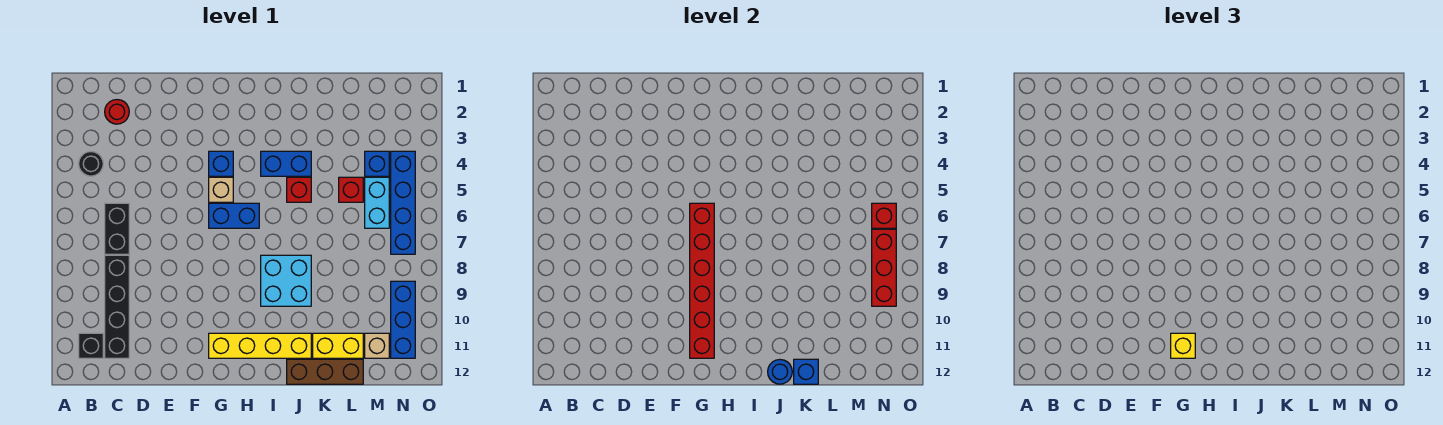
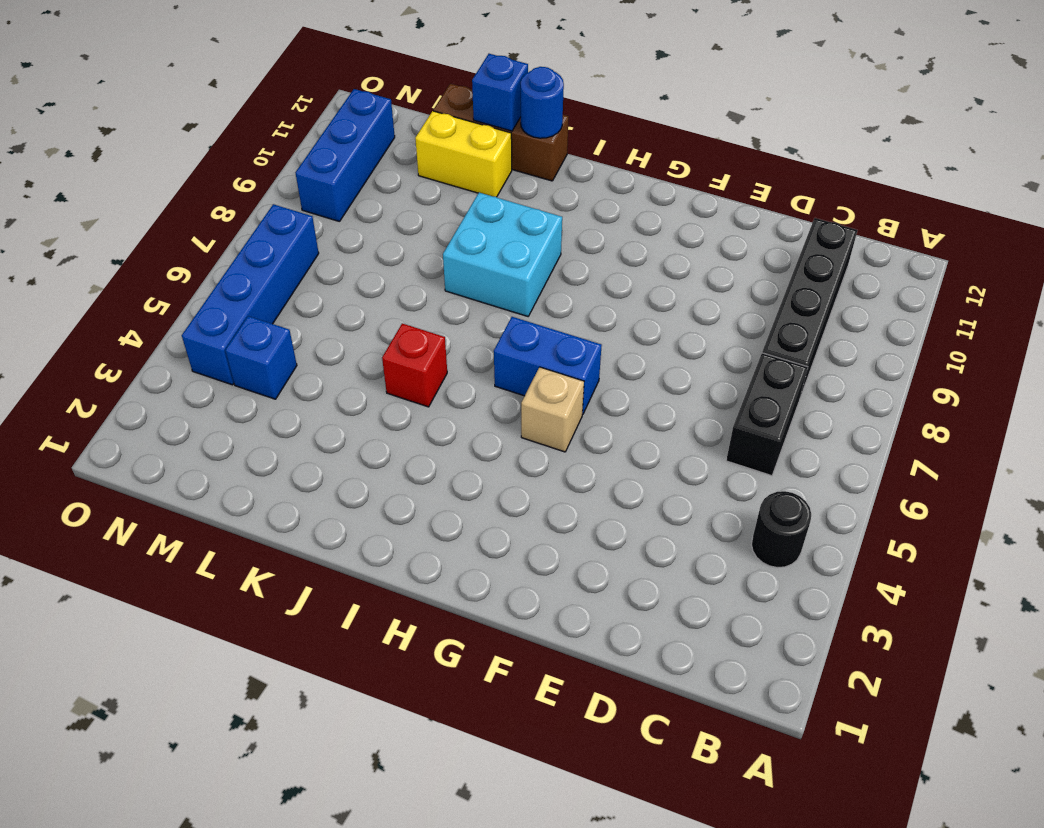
none -> black 1x1 brick [79,333,103,358]
none -> red 1x1 round brick [105,100,129,124]
none -> blue 1x1 brick [209,151,233,176]

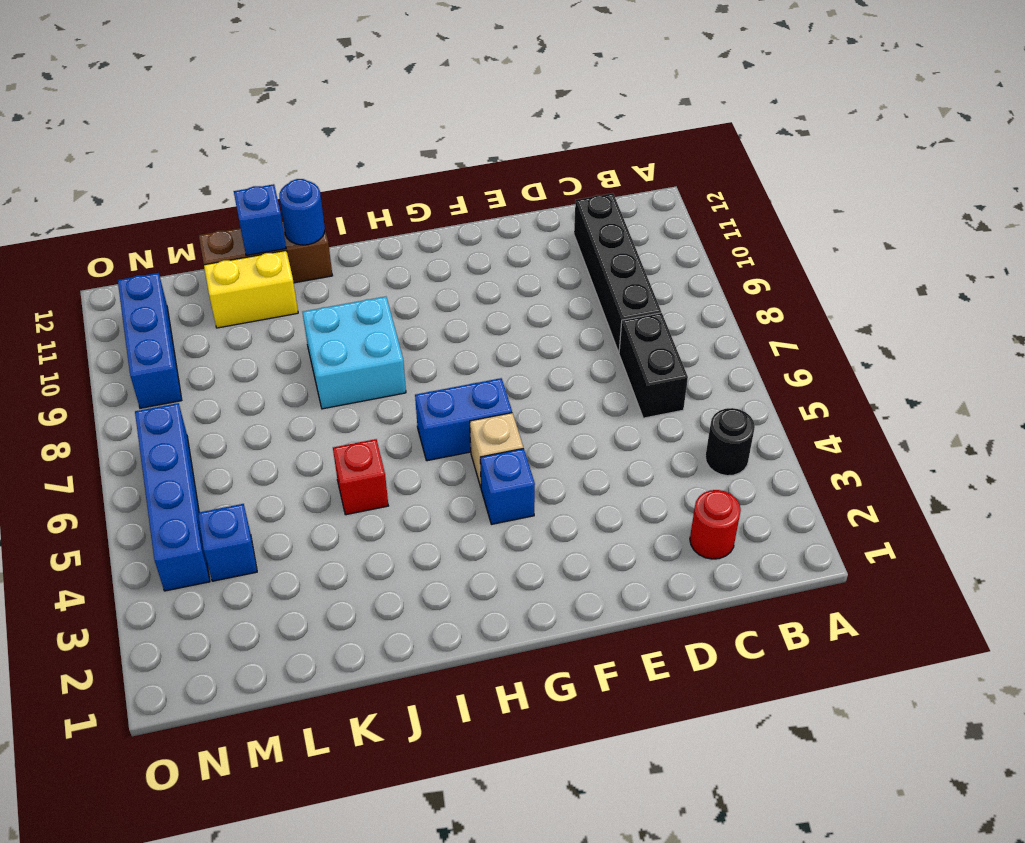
none -> black 1x1 brick [79,333,103,358]
none -> yellow 1x4 brick [209,333,311,358]
none -> blue 1x2 brick [261,151,311,176]

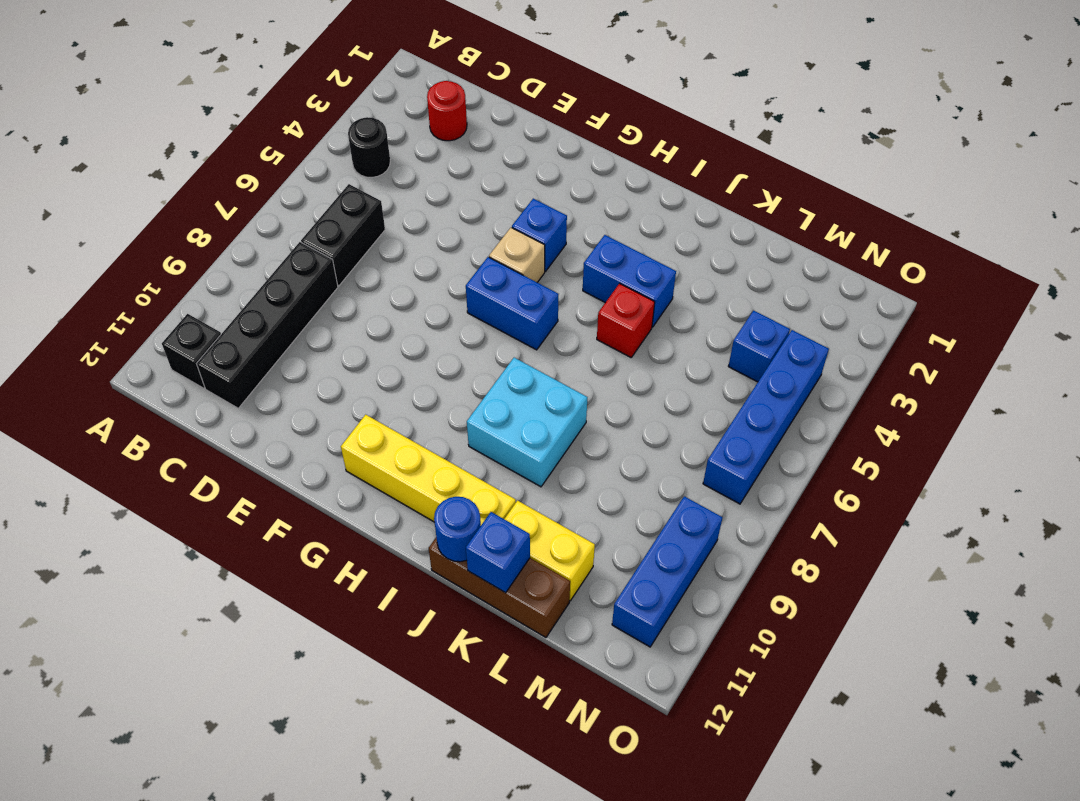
none -> red 1x1 brick [339,177,363,202]
none -> cyan 1x2 brick [365,177,389,228]
none -> tan 1x1 brick [365,333,389,358]

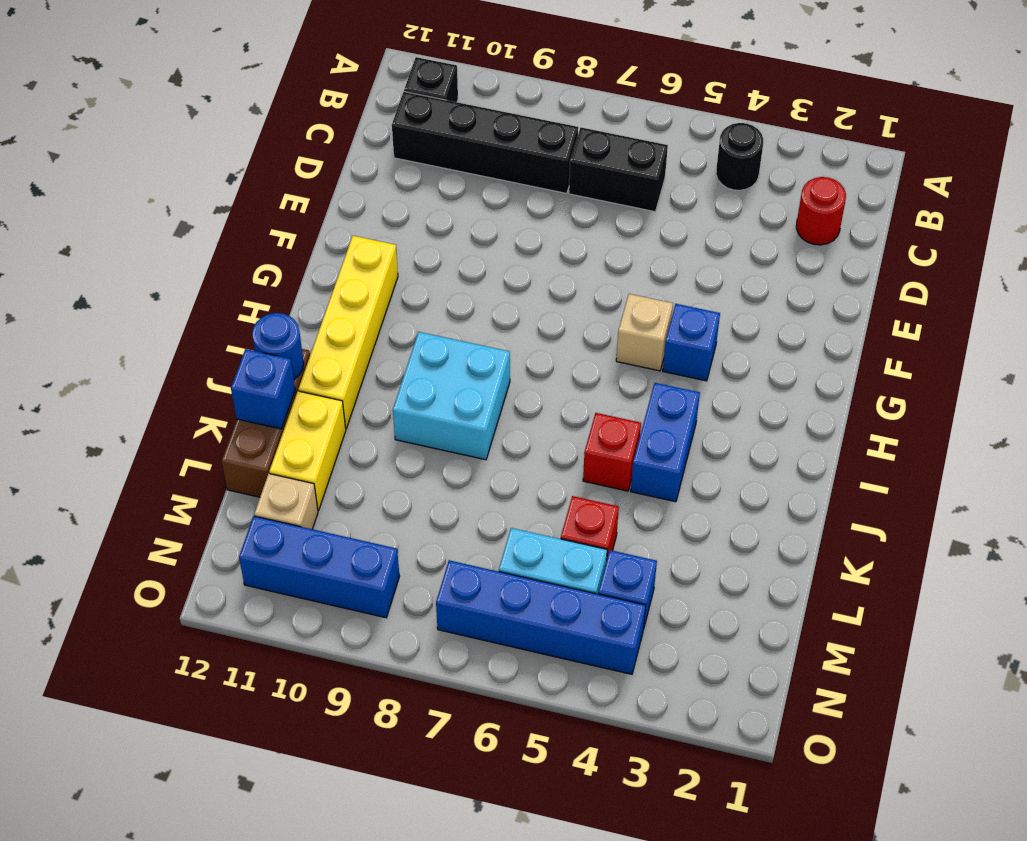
none -> blue 1x2 brick [209,203,259,228]
none -> red 1x6 brick [690,203,714,358]
none -> red 1x1 brick [872,203,896,228]

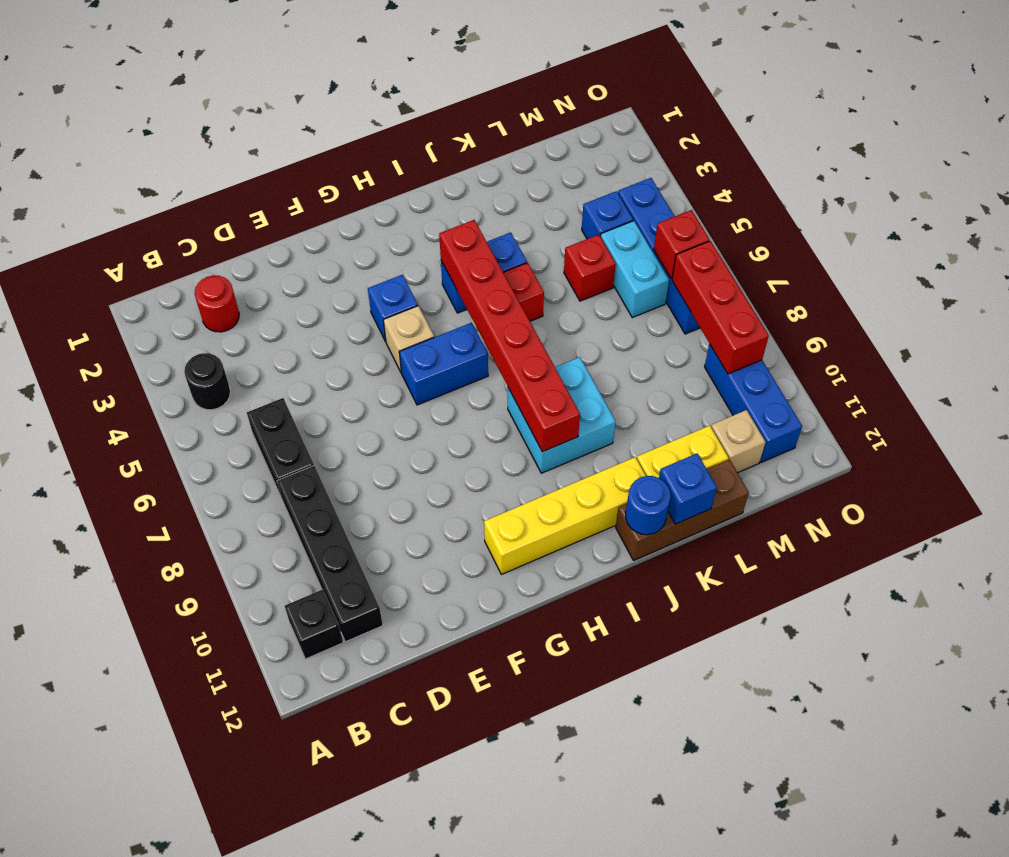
red 1x6 brick [439,220,580,452] -> red 1x6 brick moved to [690,203,714,358]
none -> yellow 1x1 brick [1171,333,1195,358]

